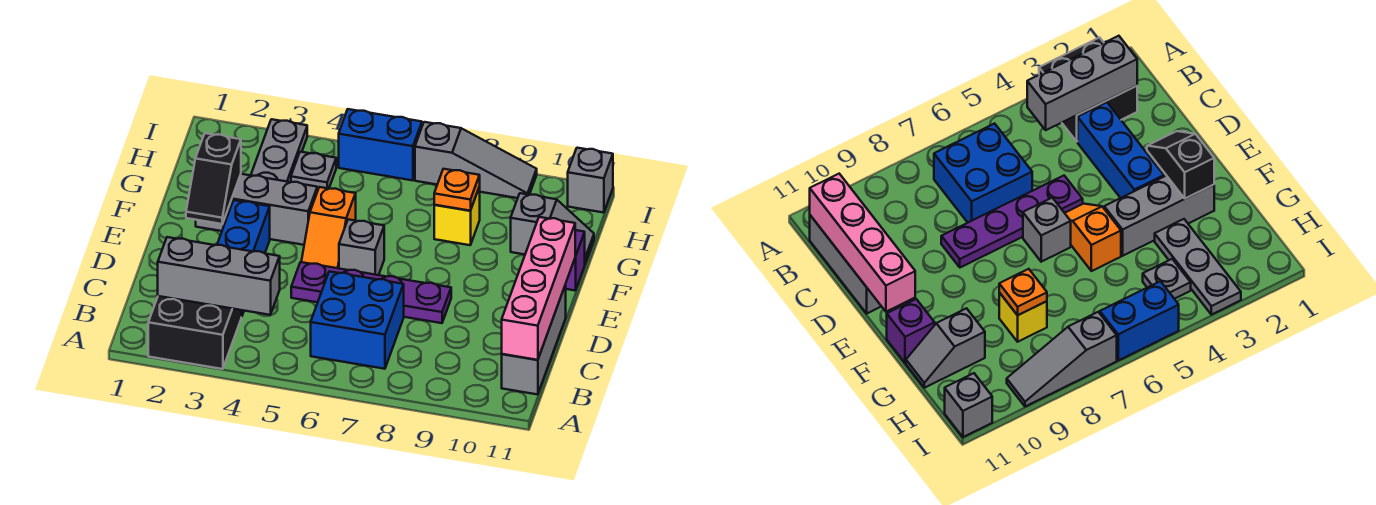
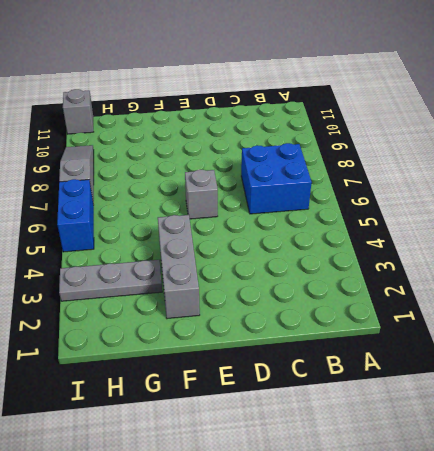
none -> black 2x2 brick [148,296,241,369]
none -> grey 1x3 brick [502,285,566,395]
none -> blue 1x3 brick [217,200,270,317]

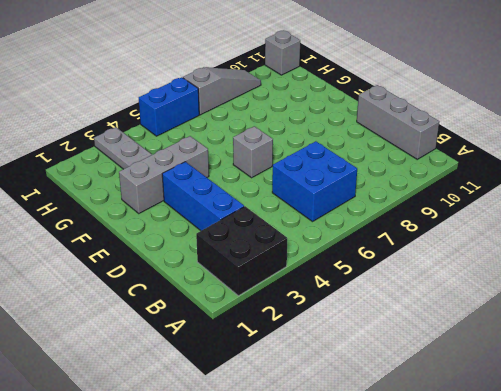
none -> purple 1x4 plate [291,262,451,323]
none -> orange 1x2 slope [301,187,356,268]
none -> purple 1x1 brick [565,230,585,291]

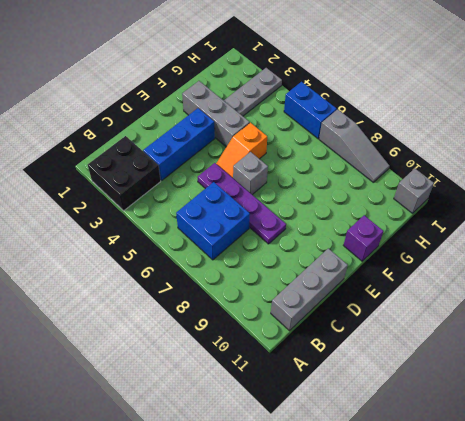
none -> yellow 1x1 brick [434,187,480,245]
none -> grey 1x2 slope [511,193,594,264]
none -> grey 1x1 plate [291,152,336,191]

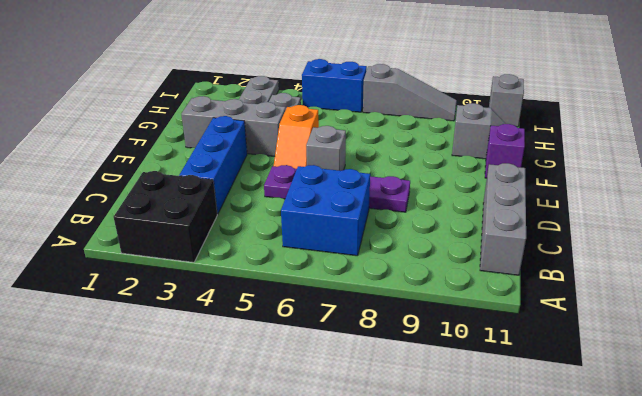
none -> yellow 1x1 brick [434,187,480,245]
none -> grey 1x3 brick [158,237,280,315]
none -> pink 1x4 brick [502,217,575,360]

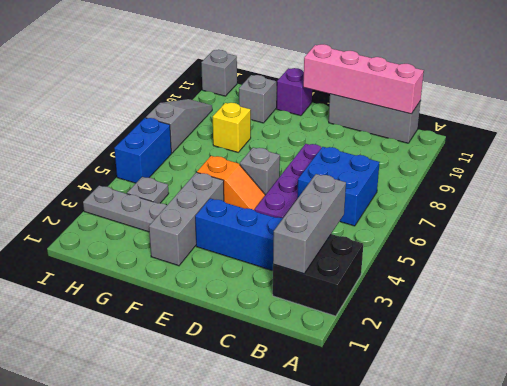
none -> black 1x2 slope [186,133,241,224]
none -> orange 1x1 plate [434,169,480,211]

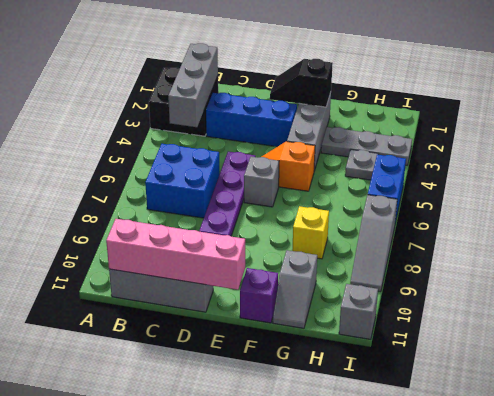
none -> orange 1x1 plate [434,169,480,211]

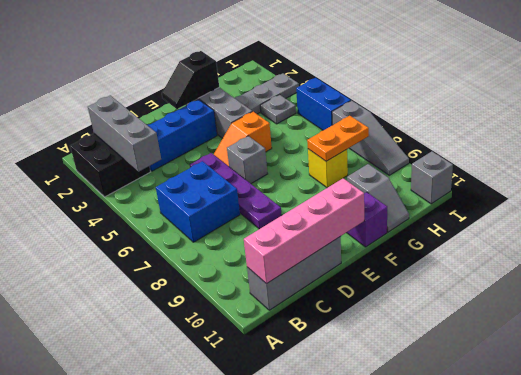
orange 1x2 plate [307,116,369,161] -> orange 1x1 plate [434,169,480,211]

